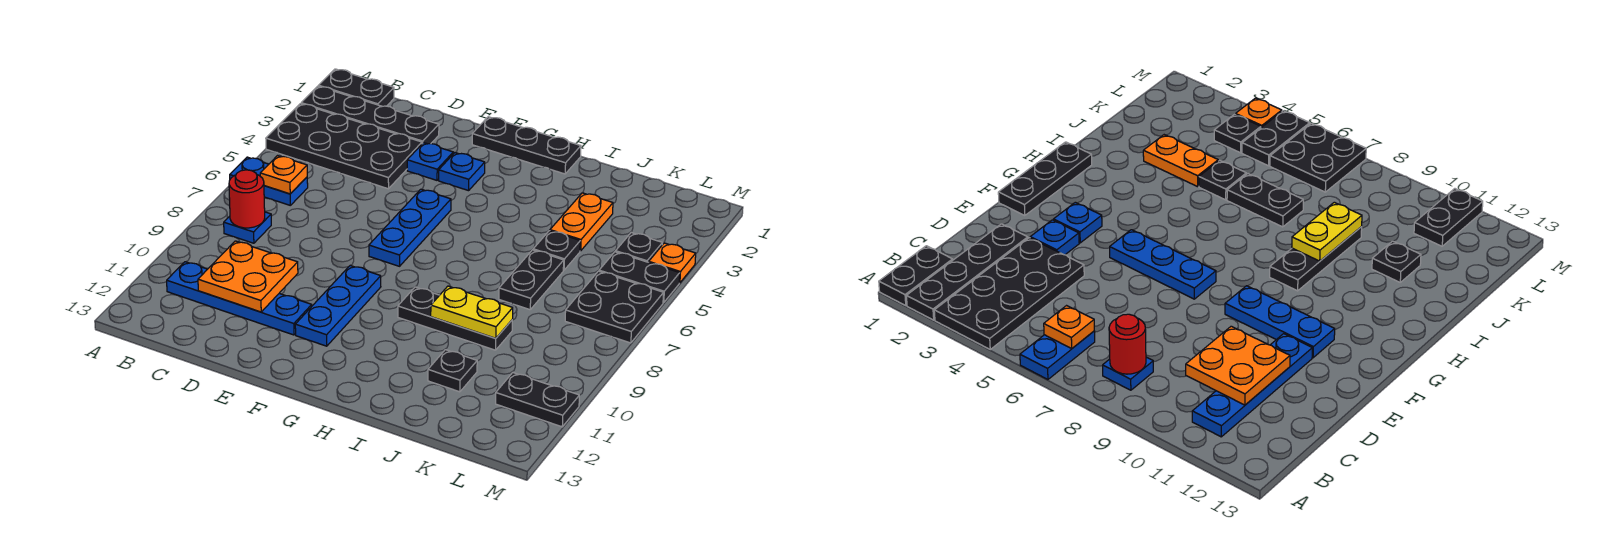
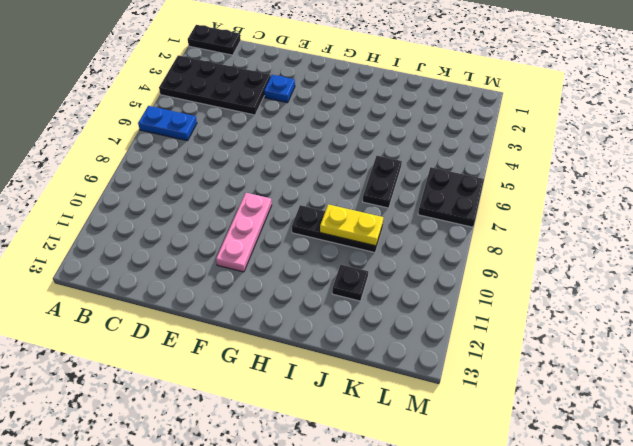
pink 1x3 plate [216,193,272,272] -> blue 1x3 plate [295,265,381,346]
none -> black 1x4 plate [301,86,439,144]
none -> blue 1x1 plate [224,212,271,243]
none -> blue 1x4 plate [167,262,312,335]

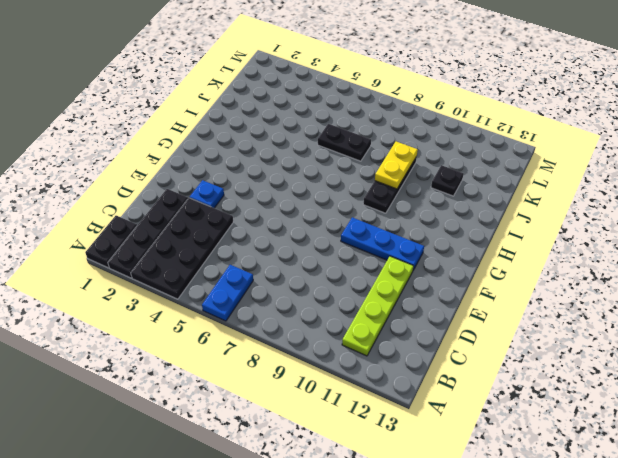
lime 1x4 plate [342,256,414,356] -> blue 1x4 plate [167,262,312,335]
none -> blue 1x1 plate [224,212,271,243]
none -> black 1x3 plate [472,117,581,174]
none -> blue 1x1 plate [439,153,485,191]

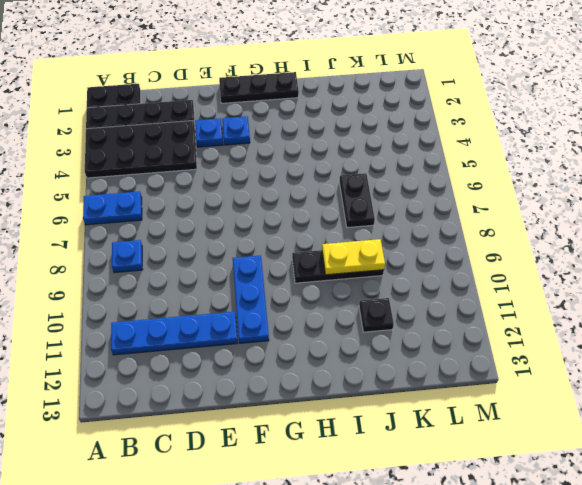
none -> blue 1x3 plate [369,189,451,266]
none -> orange 1x2 plate [550,193,613,251]
none -> black 1x1 plate [533,231,580,270]

